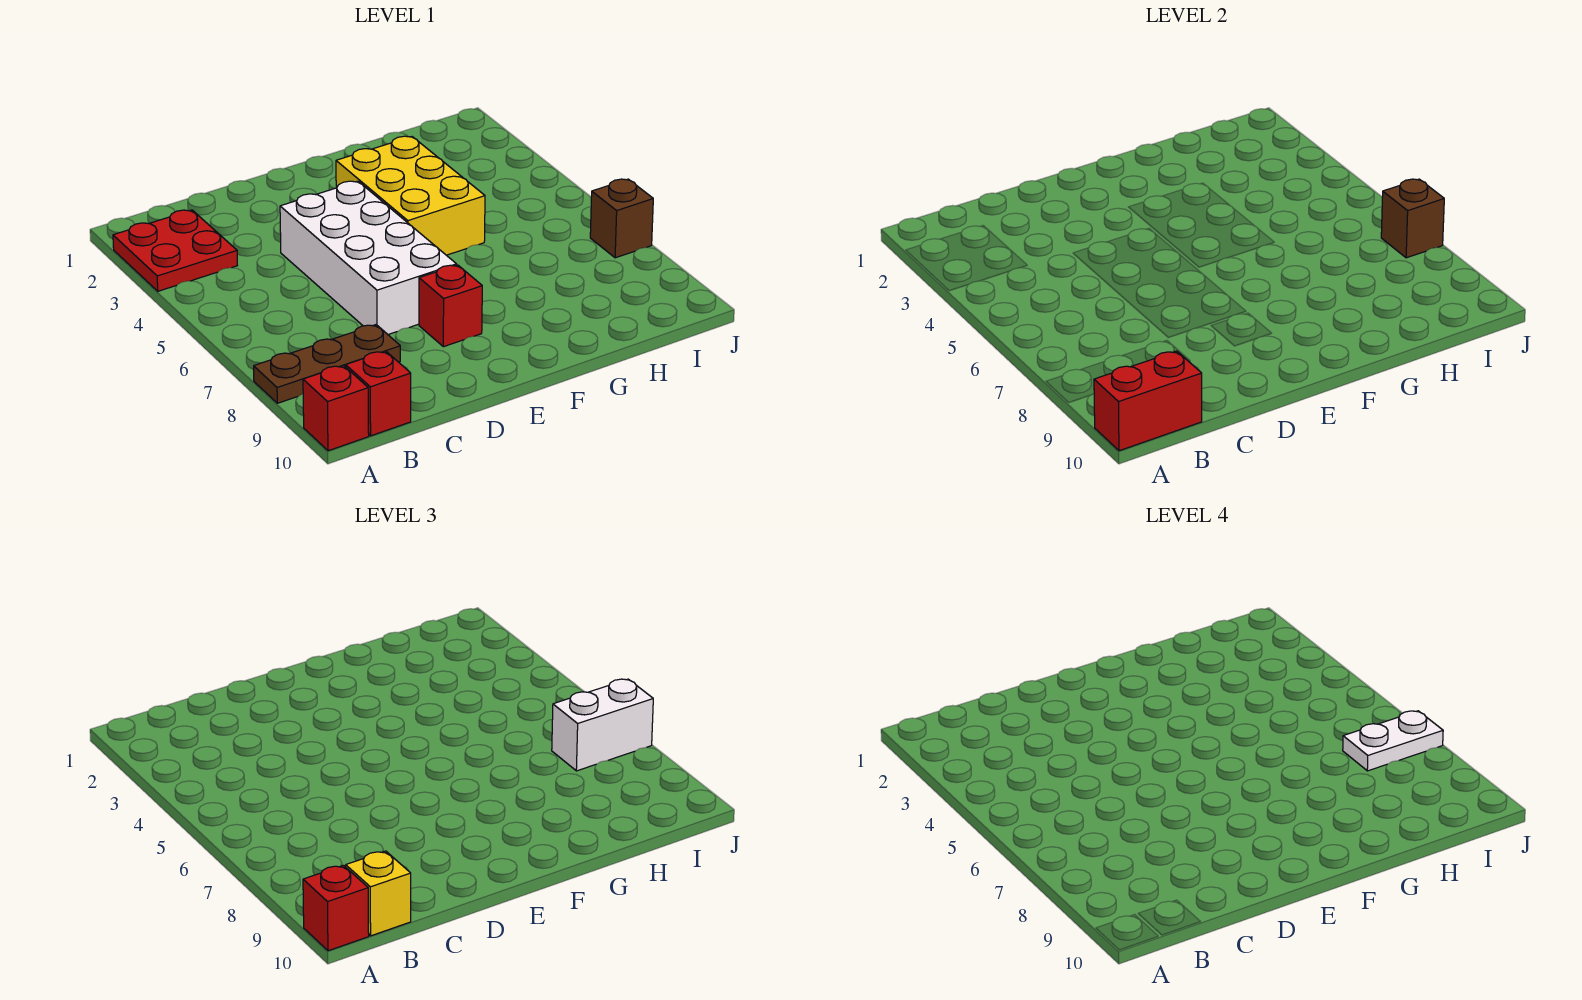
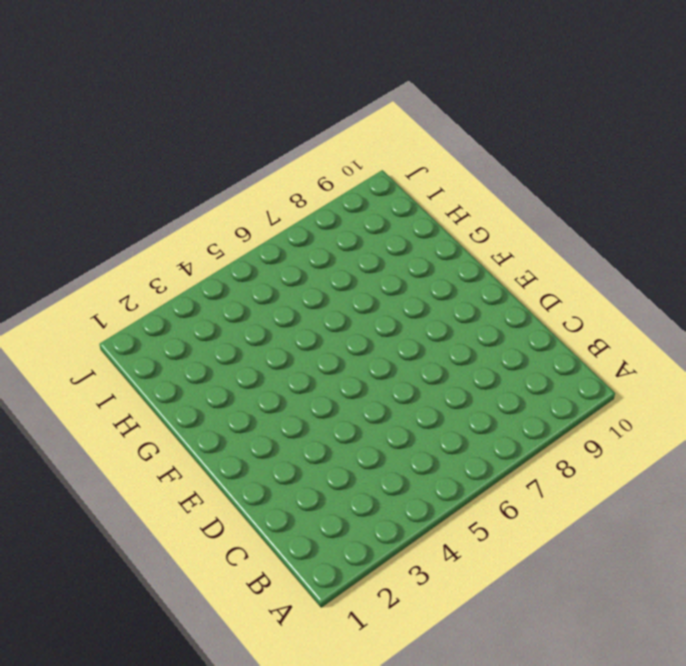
none -> red 2x2 plate [113,210,237,291]
none -> brown 1x3 plate [254,325,400,403]
none -> red 1x1 brick [303,365,369,451]

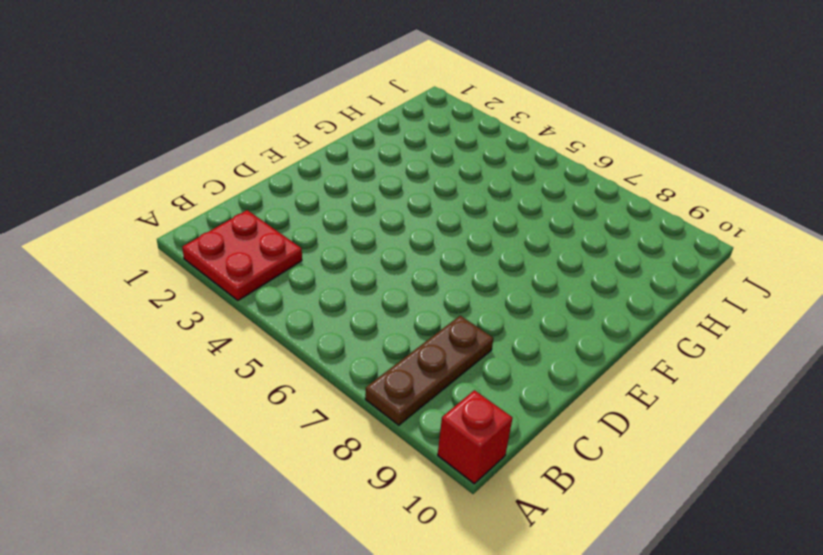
none -> red 1x1 brick [346,351,411,436]
none -> white 2x4 brick [280,181,457,334]
none -> red 1x1 brick [419,265,482,347]

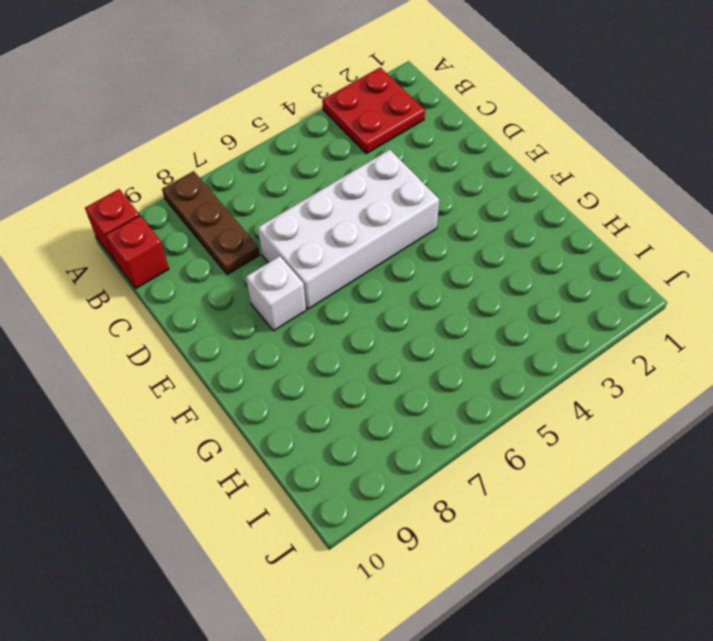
white 1x1 brick [246,256,306,331] -> red 1x1 brick [419,265,482,347]
none -> yellow 2x3 brick [336,136,485,255]
none -> brown 1x1 brick [590,179,653,258]
none -> red 1x2 brick [1094,351,1202,451]

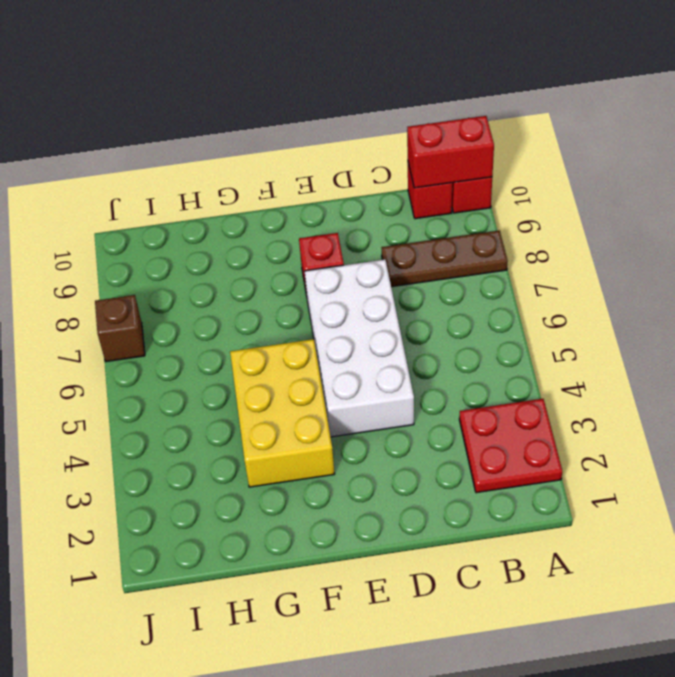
none -> brown 1x1 brick [1381,179,1444,258]
none -> red 1x1 brick [303,865,369,951]
none -> yellow 1x1 brick [346,851,411,936]

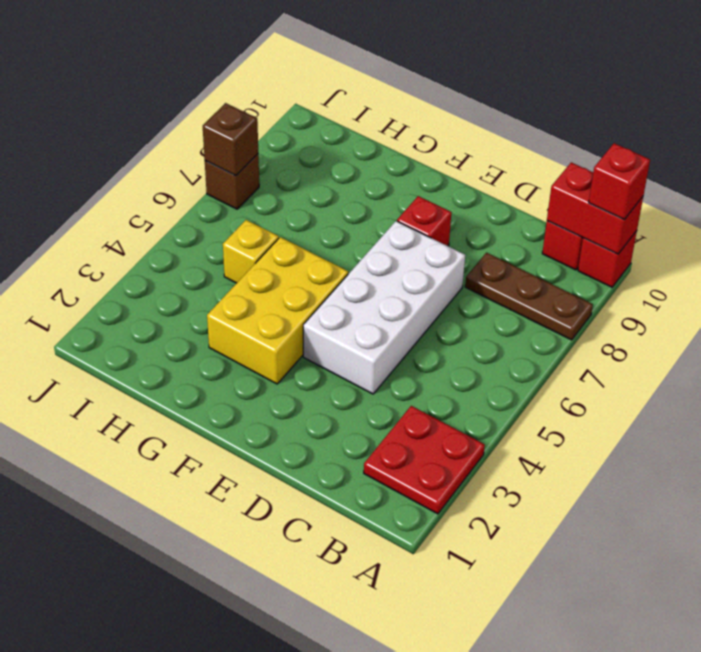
yellow 1x1 brick [223,220,279,283] -> yellow 1x1 brick moved to [346,851,411,936]
none -> white 1x2 brick [552,679,653,771]
none -> white 1x2 plate [1343,711,1443,771]

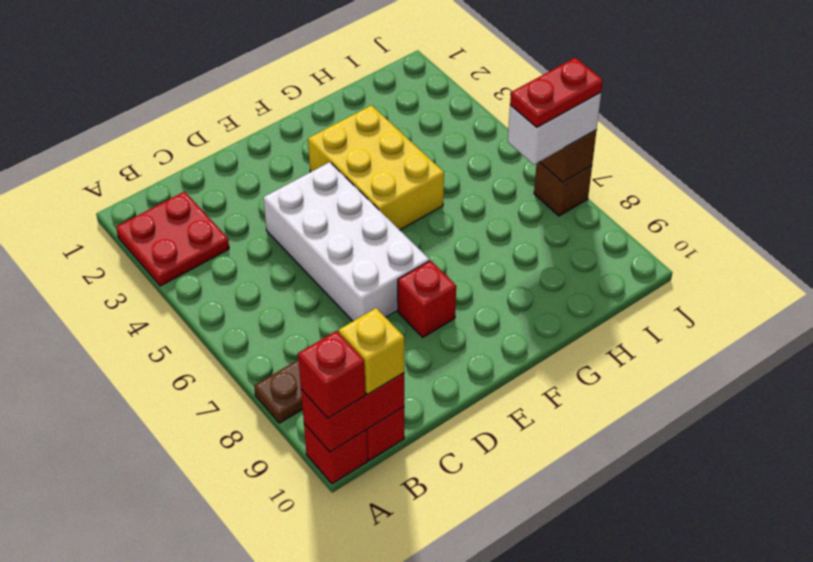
red 1x2 plate [510,58,603,127] -> white 1x2 plate [1343,711,1443,771]

